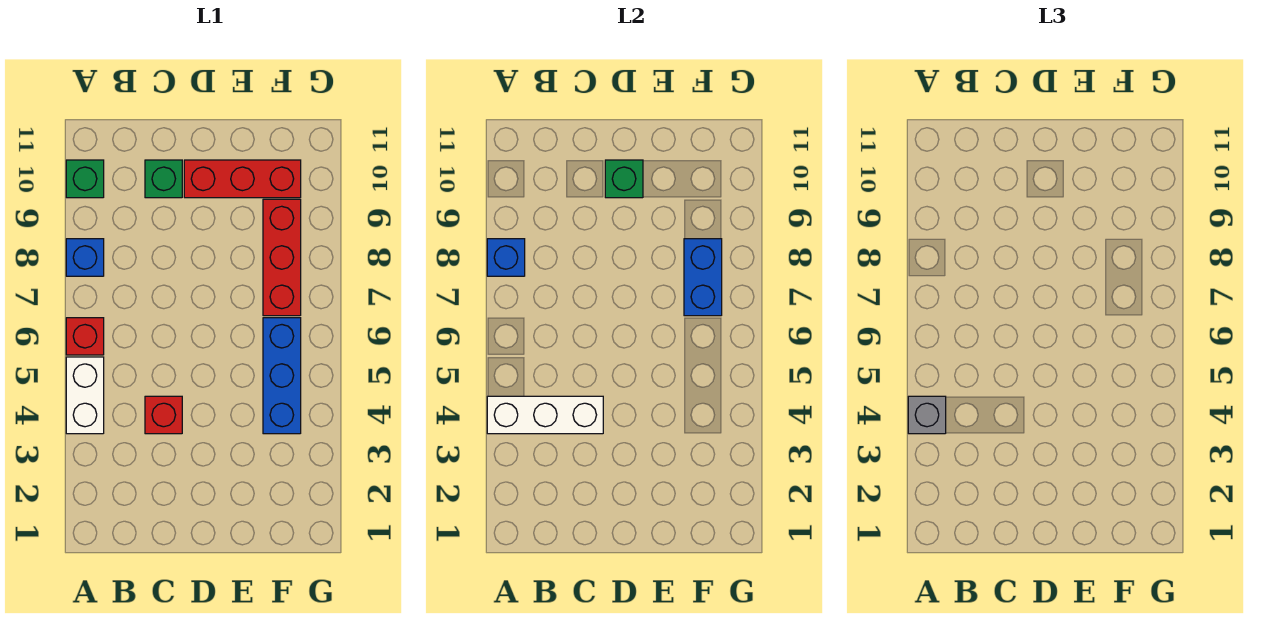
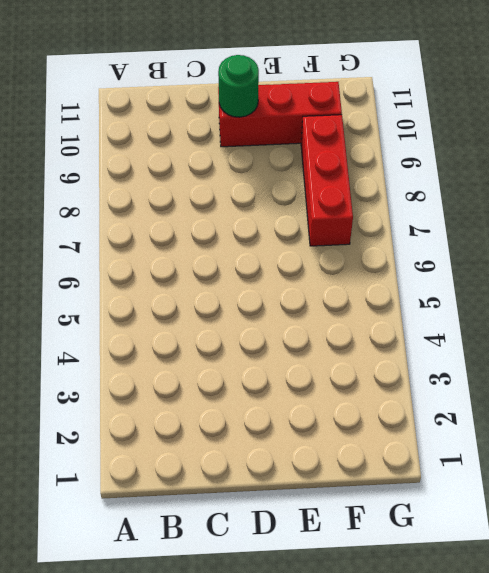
green 1x1 round brick [218,55,259,117] -> green 1x1 brick [605,160,643,198]
none -> white 1x2 brick [66,357,104,434]
none -> red 1x1 brick [66,318,104,355]
none -> blue 1x1 brick [66,239,104,276]

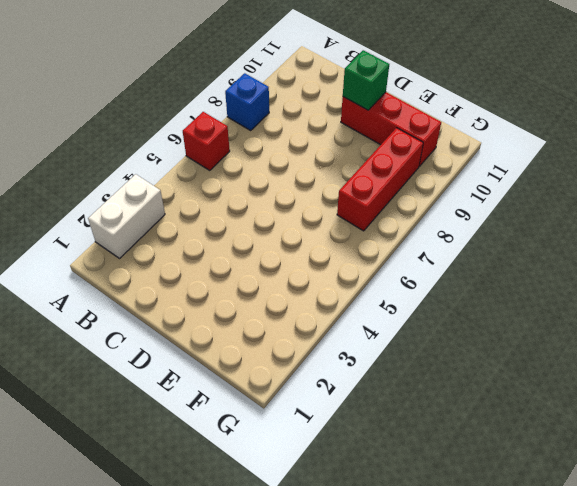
white 1x2 brick [88,174,165,258] -> white 1x2 brick moved to [66,357,104,434]
none -> green 1x1 brick [66,160,104,198]
none -> red 1x1 brick [145,396,182,434]
none -> green 1x1 brick [145,160,182,198]

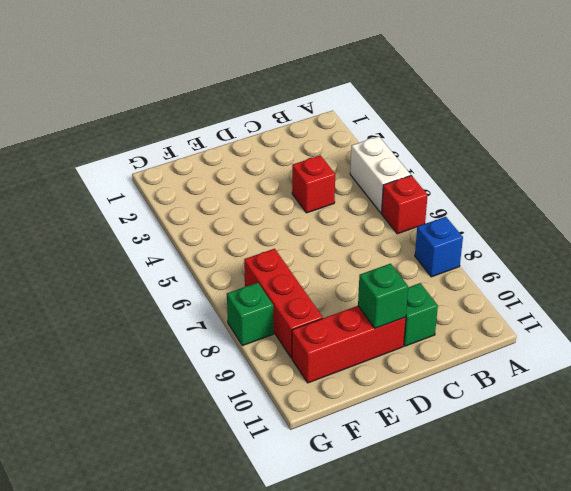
green 1x1 brick [227,283,273,346] -> green 1x1 brick moved to [66,160,104,198]
none -> blue 1x3 brick [263,318,301,434]
none -> white 1x3 brick [487,396,603,434]
none -> blue 1x1 brick [487,239,525,276]

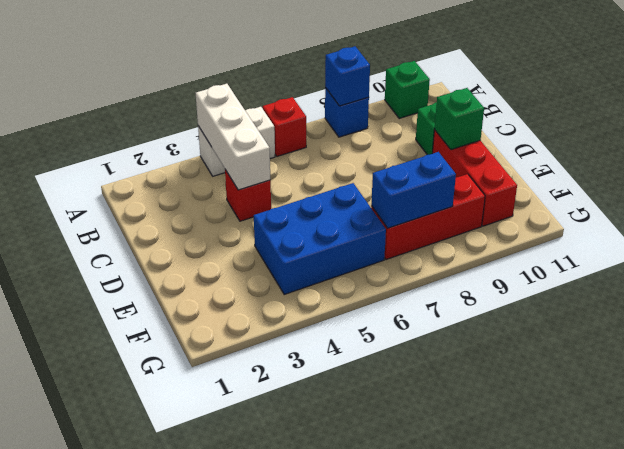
blue 2x3 brick [254,183,386,294] -> blue 1x3 brick [263,318,301,434]
none -> grey 1x1 brick [908,396,946,434]

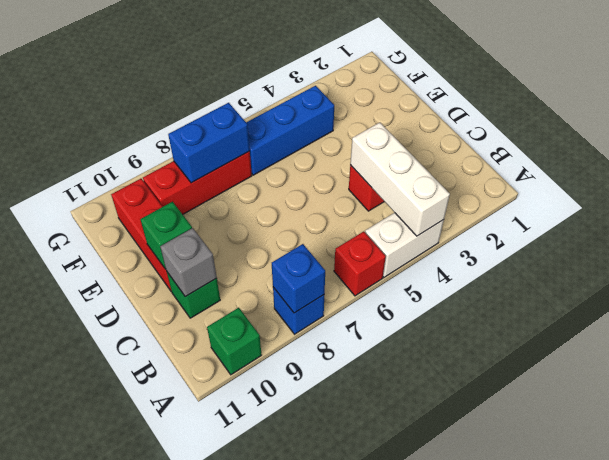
grey 1x1 brick [160,228,217,297] -> grey 1x1 brick moved to [908,396,946,434]

